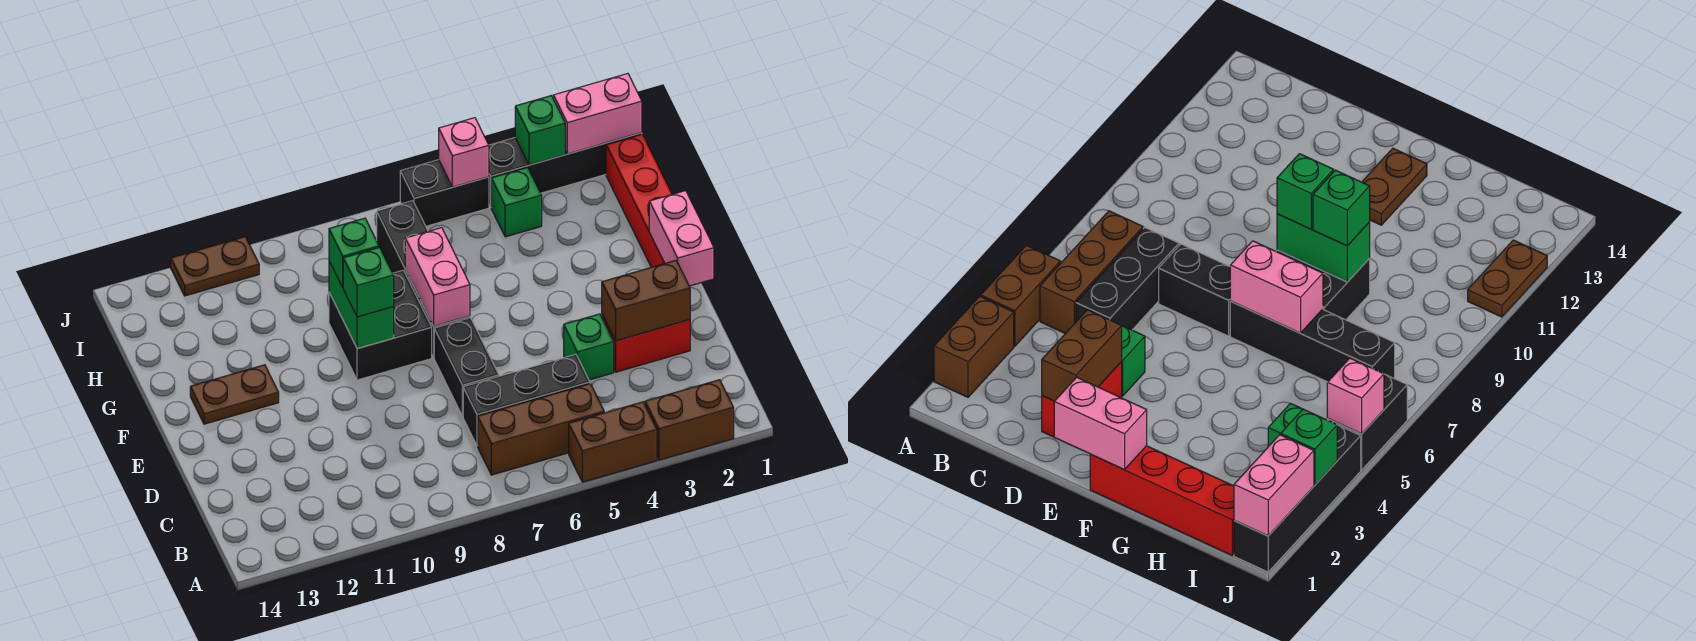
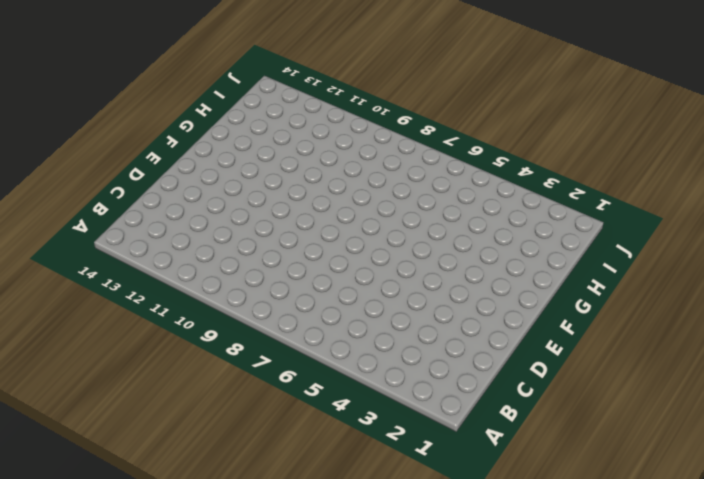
none -> brown 1x2 brick [645,380,734,460]
none -> brown 1x2 brick [569,402,657,482]
none -> brown 1x3 brick [478,384,604,475]

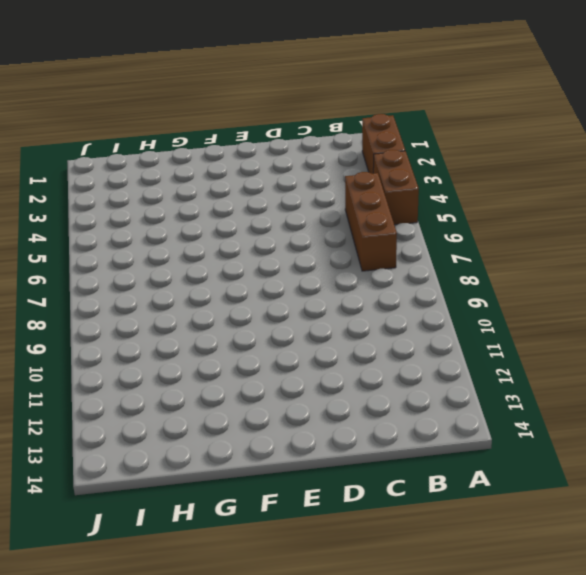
none -> black 1x3 brick [463,354,590,446]
none -> red 1x2 brick [602,315,690,372]
none -> green 1x1 brick [564,314,614,380]

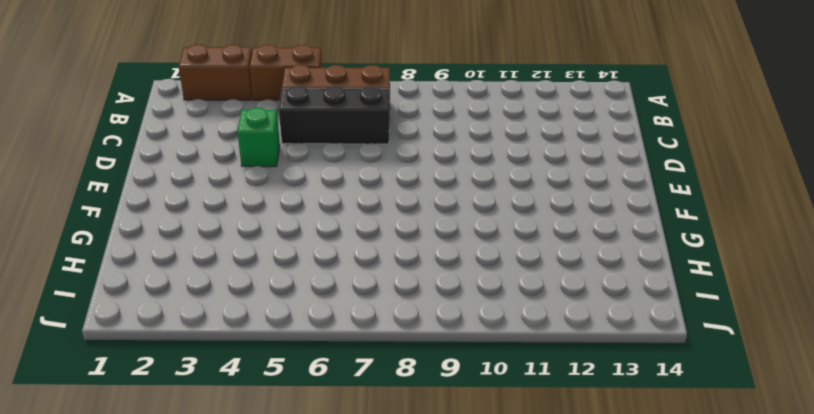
none -> red 1x2 brick [602,315,690,372]
none -> black 1x2 brick [434,318,499,416]
none -> red 1x4 brick [606,134,672,267]

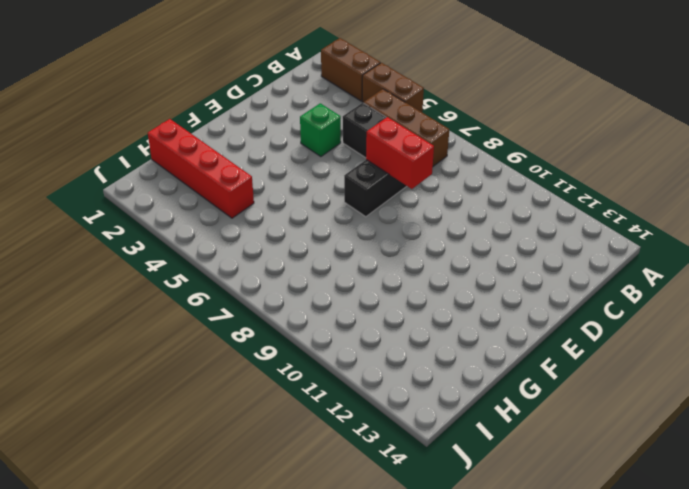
red 1x2 brick [366,117,434,189] -> red 1x2 brick moved to [602,315,690,372]
red 1x4 brick [148,119,254,218] -> red 1x4 brick turned to [606,134,672,267]
none -> black 1x4 brick [377,201,470,357]
none -> black 2x2 brick [329,270,432,380]
none -> brown 1x2 plate [190,365,279,424]

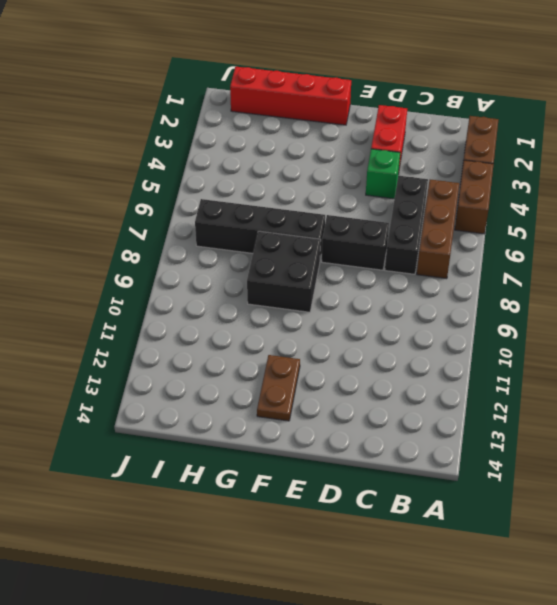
none -> green 1x1 brick [491,167,542,237]
none -> black 1x4 brick [489,133,642,207]
none -> black 1x2 brick [400,160,489,226]

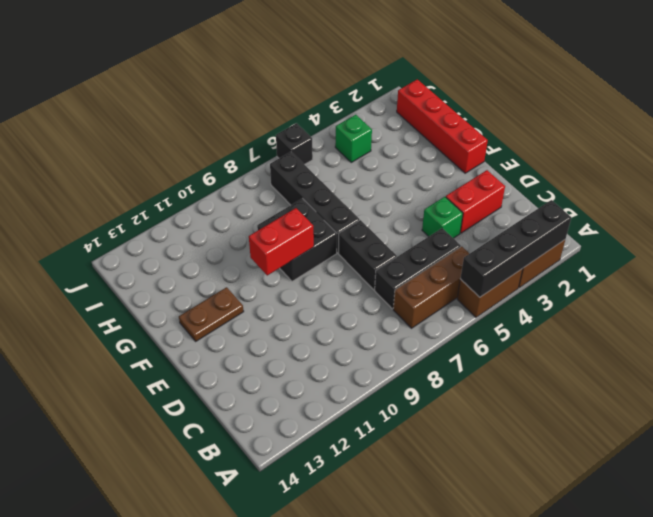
black 1x4 brick [460,200,571,297] -> black 1x4 brick moved to [489,133,642,207]
red 1x2 brick [249,208,314,276] -> green 1x2 brick [329,261,394,349]
black 1x1 brick [276,123,313,165] -> black 1x2 brick [400,160,489,226]
none -> brown 1x2 plate [171,237,259,296]
none -> brown 1x2 brick [602,260,690,341]
none -> pink 1x2 brick [649,191,714,286]

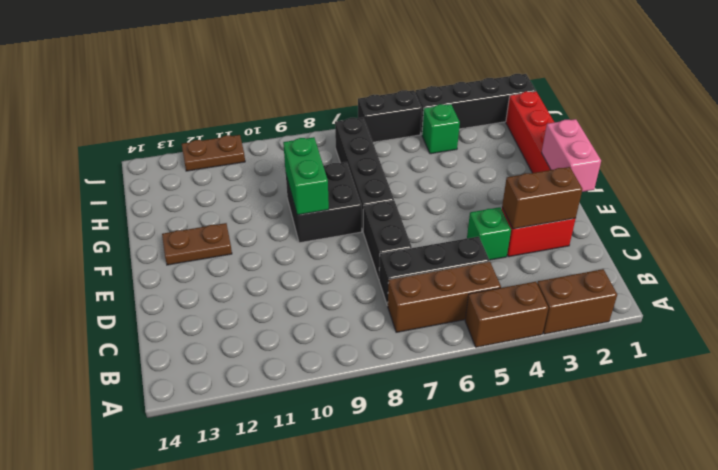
none -> pink 1x2 brick [405,228,470,326]
none -> pink 1x2 brick [553,74,642,154]
none -> green 1x1 brick [515,96,565,165]

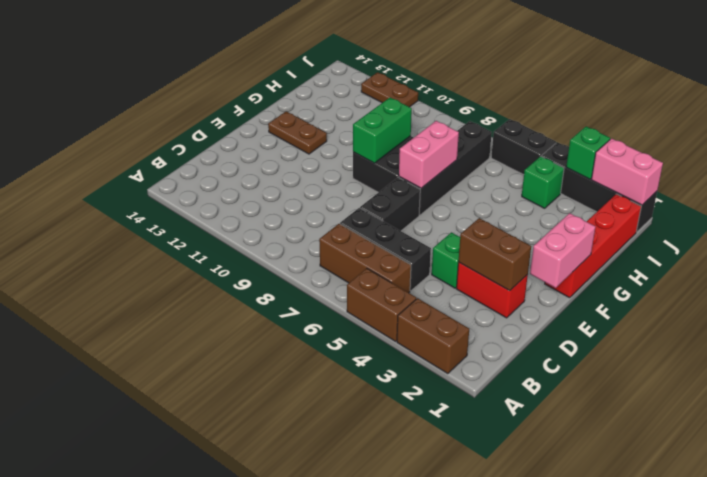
none -> pink 1x1 brick [439,118,489,187]
none -> green 1x1 brick [343,247,394,317]
none -> green 1x1 brick [329,218,379,287]

